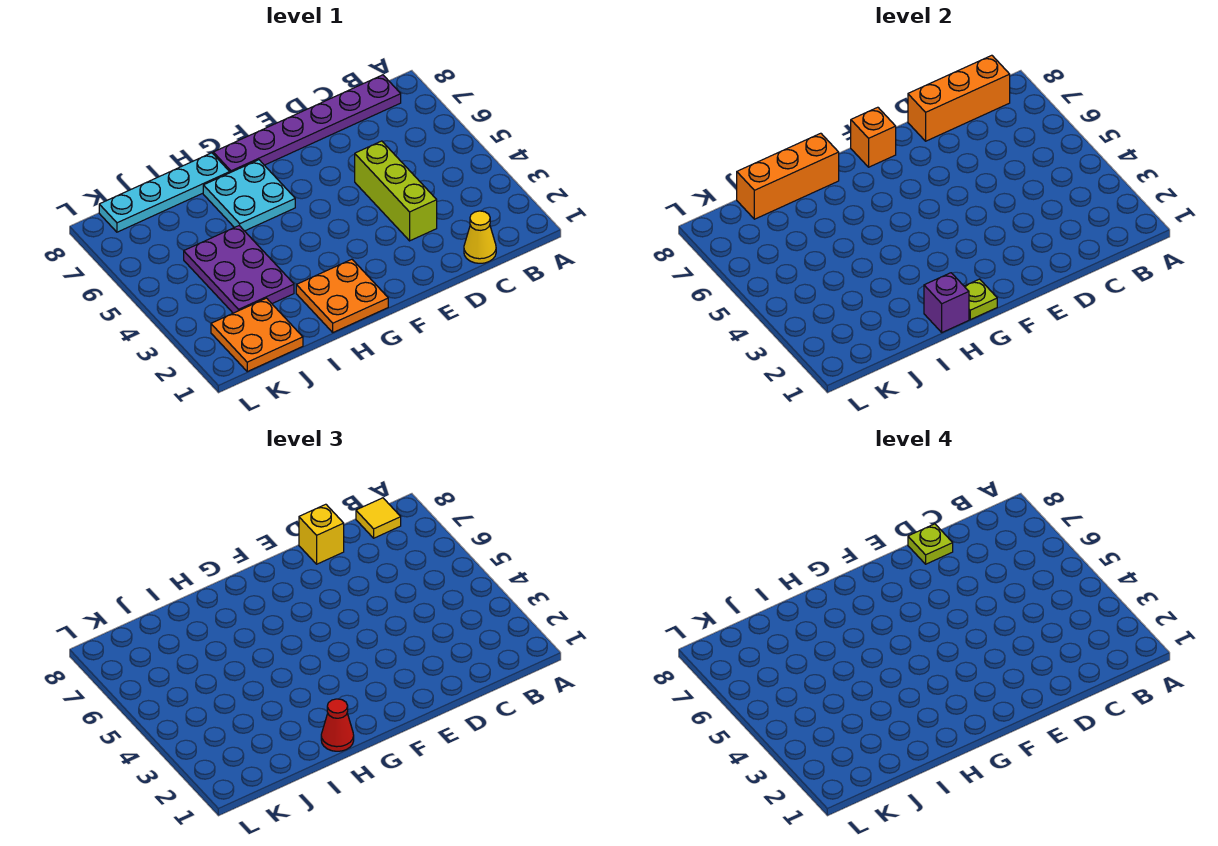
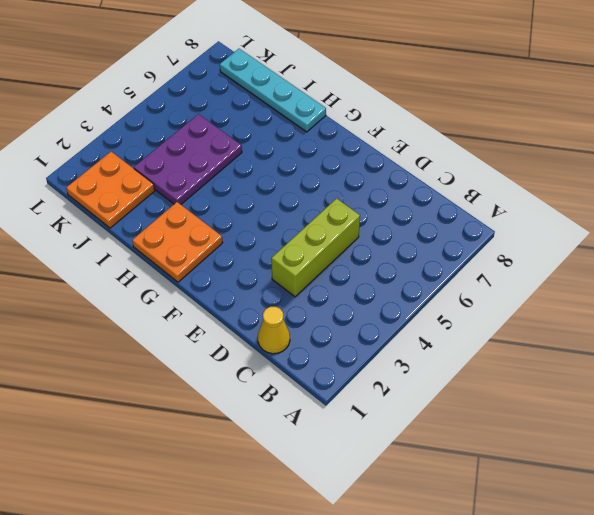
none -> purple 1x6 plate [213,75,401,173]
none -> cyan 2x2 plate [203,160,295,231]
none -> orange 1x3 brick [908,55,1010,141]

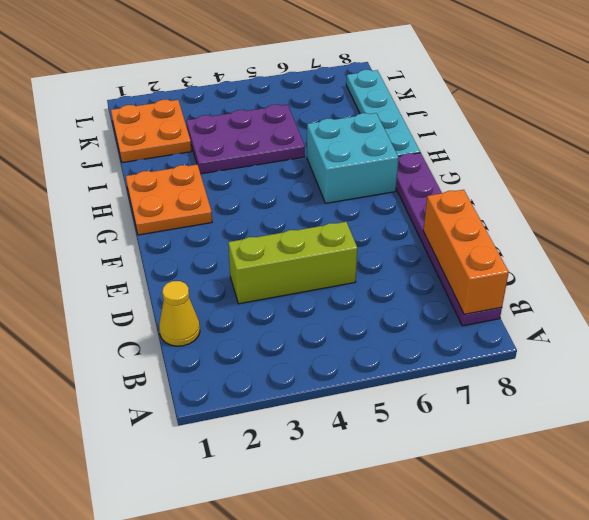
cyan 2x2 brick [307,113,399,203] -> cyan 2x2 plate [203,160,295,231]
none -> orange 1x1 brick [851,107,896,167]
none -> lime 1x1 plate [964,279,997,320]
none -> purple 1x1 brick [924,273,969,332]

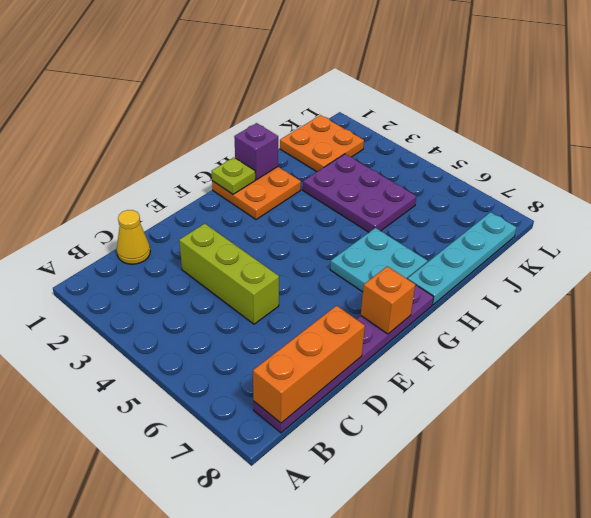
none -> orange 1x3 brick [737,133,839,219]
none -> yellow 1x1 tile [356,498,401,538]
none -> yellow 1x1 brick [299,504,344,564]

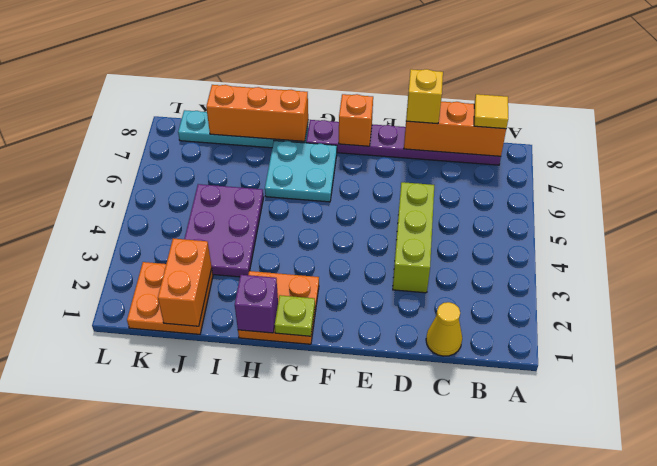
orange 1x2 brick [158,238,212,326] -> none
none -> red 1x1 cone [321,699,354,751]
none -> lime 1x1 plate [908,524,953,564]

